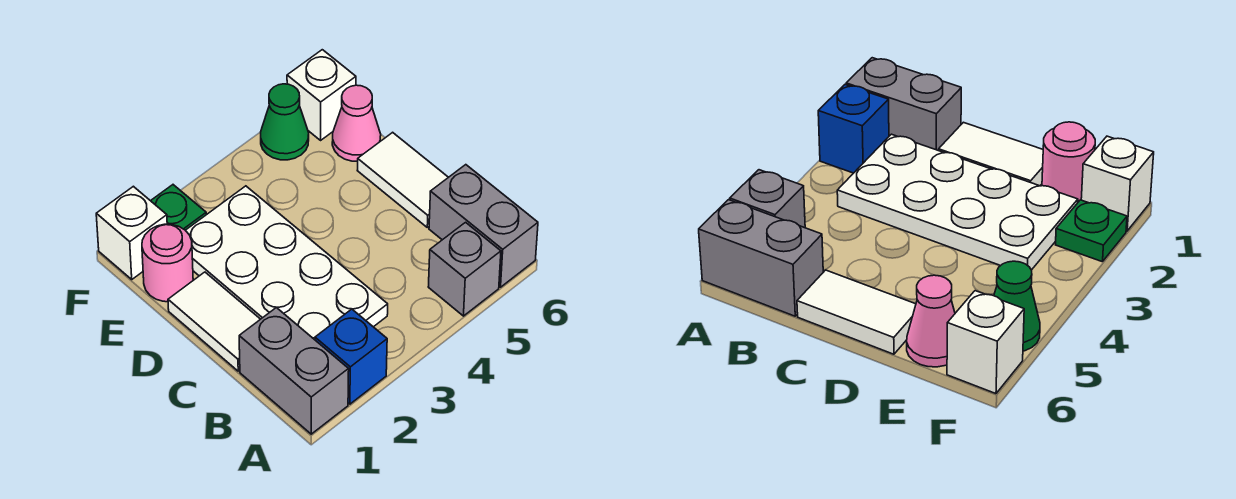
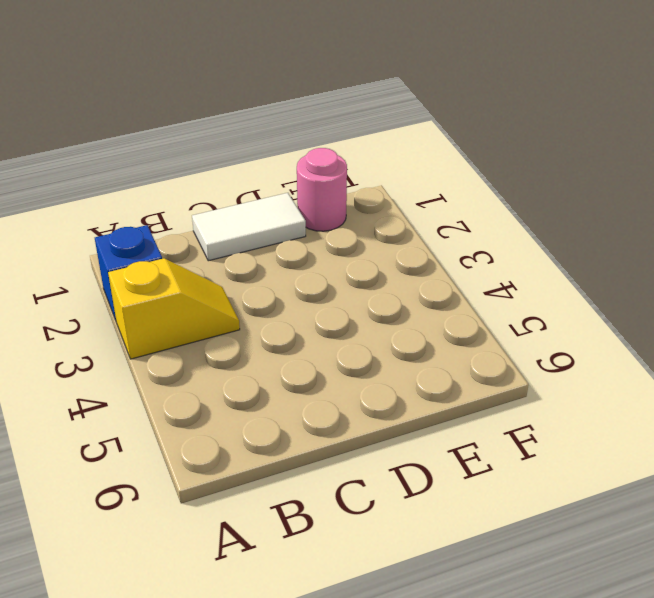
yellow 1x2 slope [108,258,240,359] -> white 2x4 plate [186,186,388,340]
none -> grey 1x2 brick [239,307,349,434]
none -> grey 1x1 brick [428,222,501,316]
none -> grey 1x2 brick [429,165,538,287]

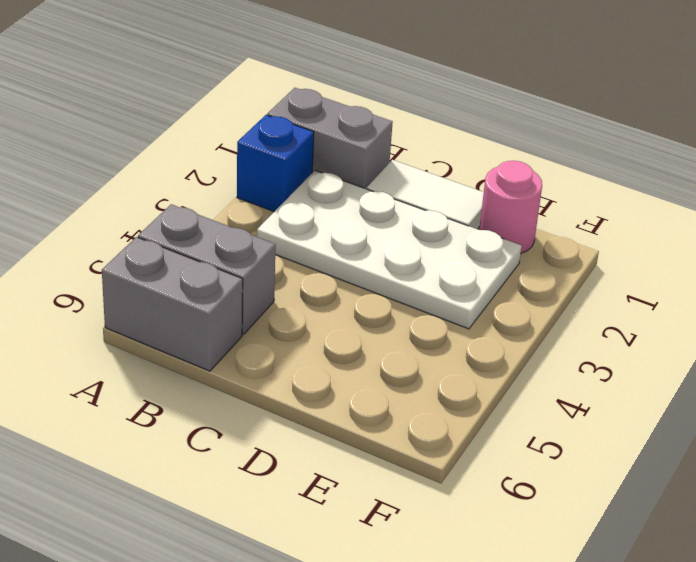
grey 1x2 brick [138,204,276,335] -> grey 1x1 brick [428,222,501,316]
none -> white 1x2 tile [357,132,448,227]
none -> pink 1x1 cone [332,85,381,161]
none -> white 1x1 brick [96,186,167,279]

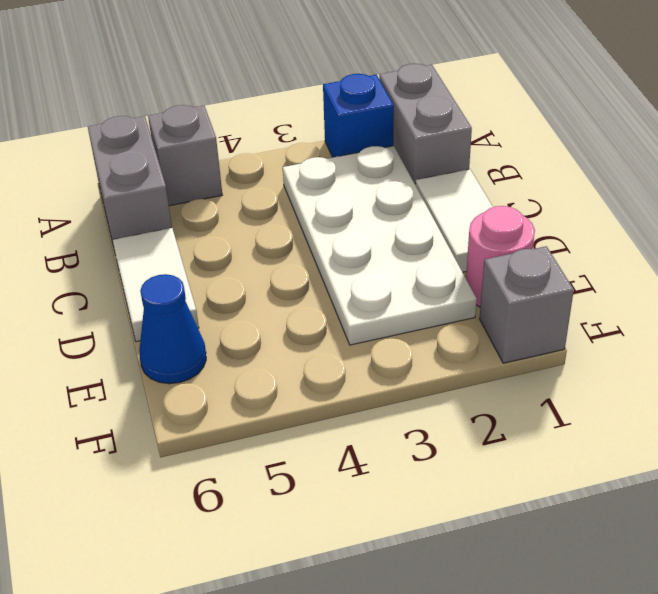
blue 1x1 cone [139,274,206,384] -> pink 1x1 cone [332,85,381,161]
grey 1x1 brick [480,246,574,363] -> white 1x1 brick [96,186,167,279]
none -> green 1x1 plate [151,185,206,230]
none -> green 1x1 cone [261,84,309,160]
none -> white 1x1 brick [287,50,356,140]

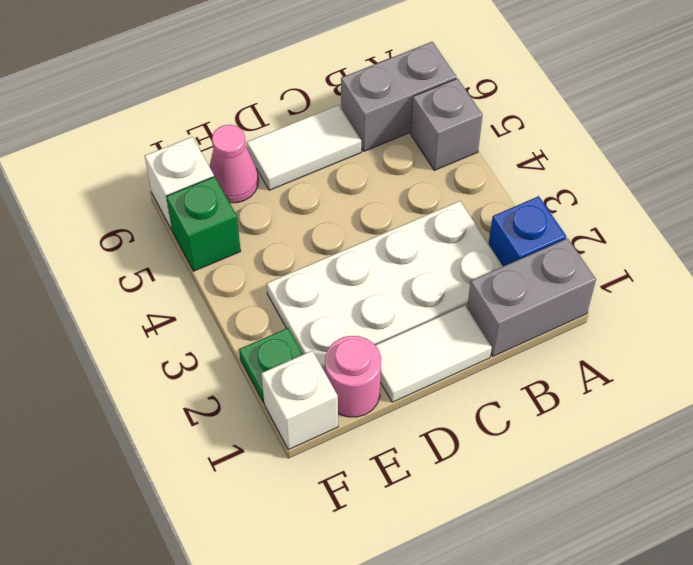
green 1x1 brick [166,177,241,271] -> green 1x1 cone [261,84,309,160]

